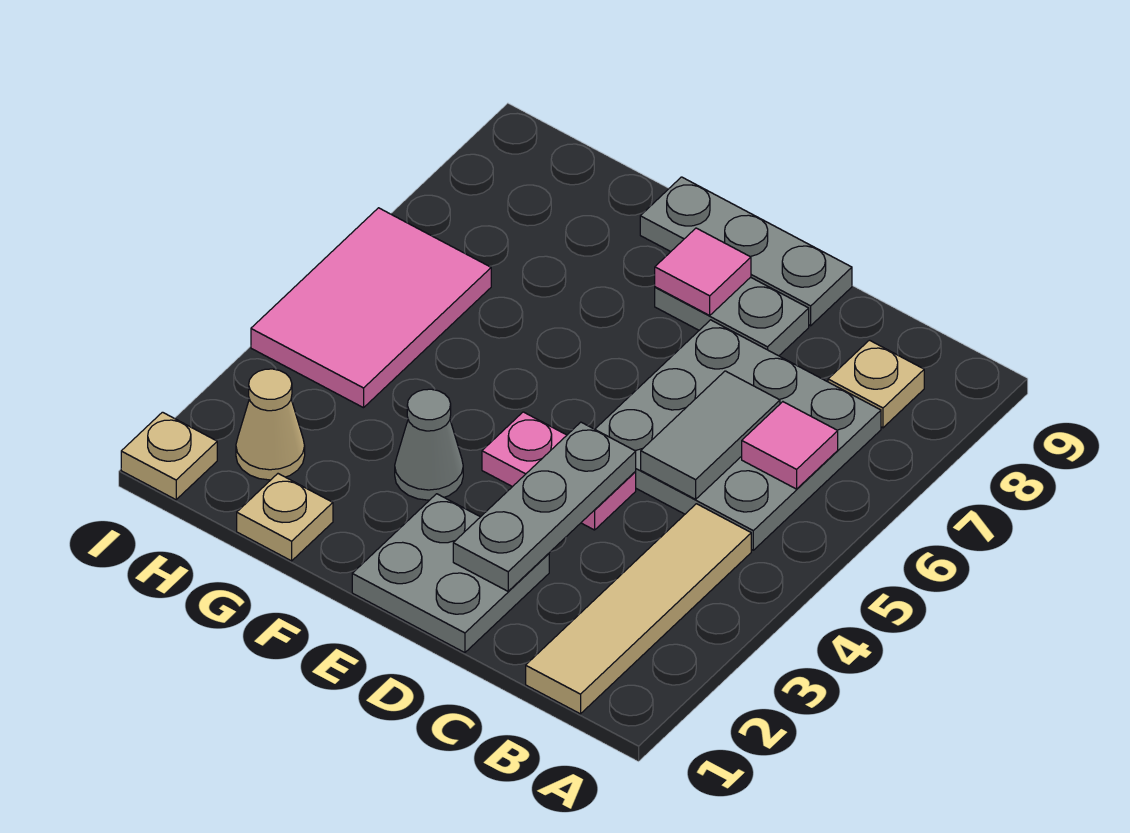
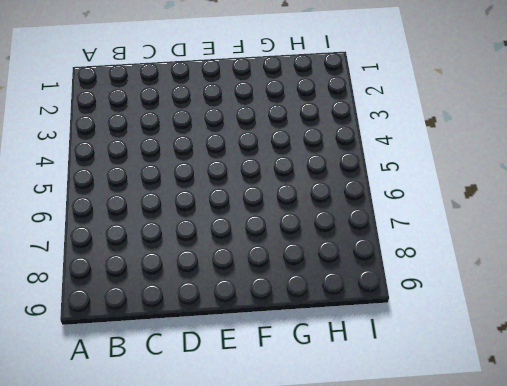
none -> tan 1x4 tile [526,504,751,714]
none -> grey 3x3 plate [595,320,881,550]
none -> tan 1x1 plate [828,340,924,428]

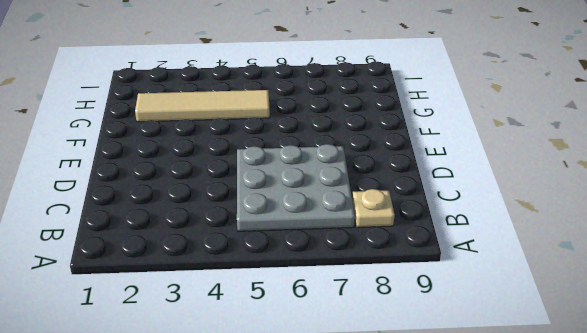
tan 1x4 tile [135,90,270,122] -> tan 1x4 tile moved to [526,504,751,714]
none -> grey 2x2 plate [352,494,549,653]
none -> pink 1x2 plate [482,412,636,530]
none -> grey 1x2 plate [655,277,809,356]

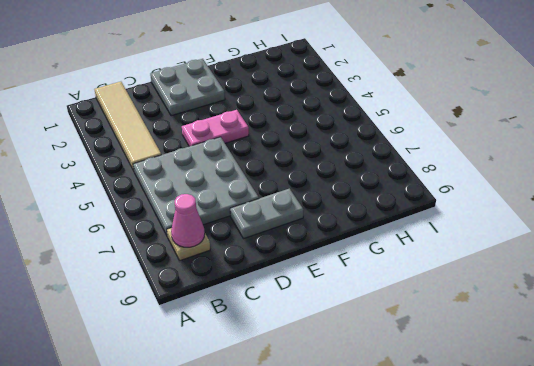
pink 1x1 cone [171,194,205,247] -> none
none -> grey 1x3 plate [640,177,852,326]
none -> grey 1x1 cone [395,389,463,500]
none -> tan 1x1 plate [237,474,333,561]

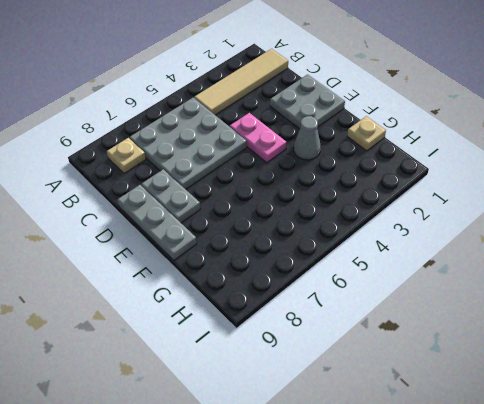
none -> tan 1x1 cone [236,369,305,480]
none -> pink 2x3 tile [251,208,491,408]
none -> tan 1x1 plate [121,412,217,500]

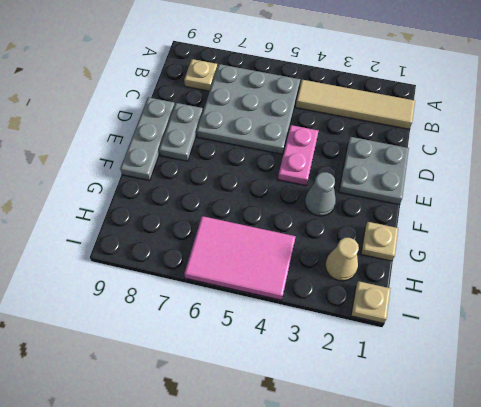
none -> pink 1x1 tile [742,402,838,489]
none -> grey 1x2 tile [641,371,780,499]
none -> grey 1x3 plate [453,422,636,591]

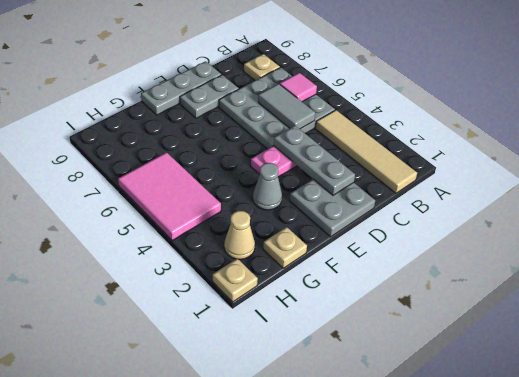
none -> pink 1x1 tile [655,228,751,315]

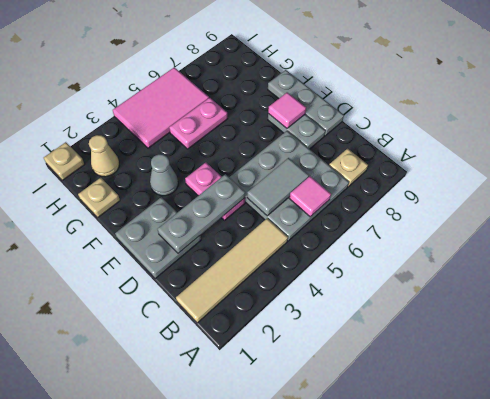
pink 1x2 plate [169,98,227,149] -> none

